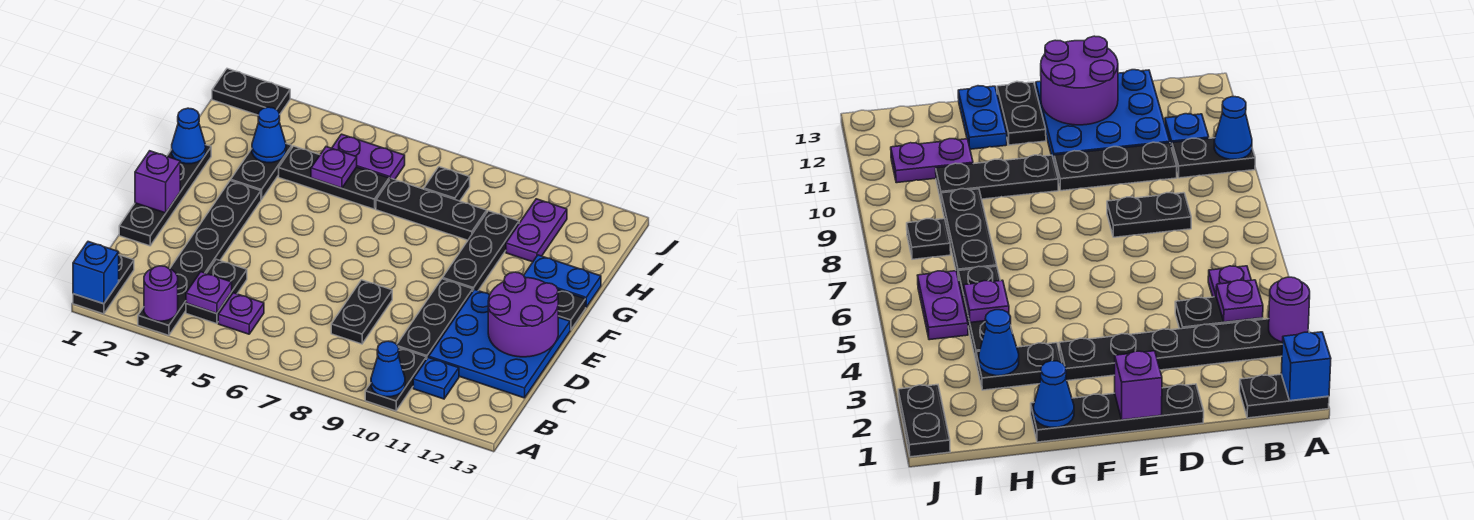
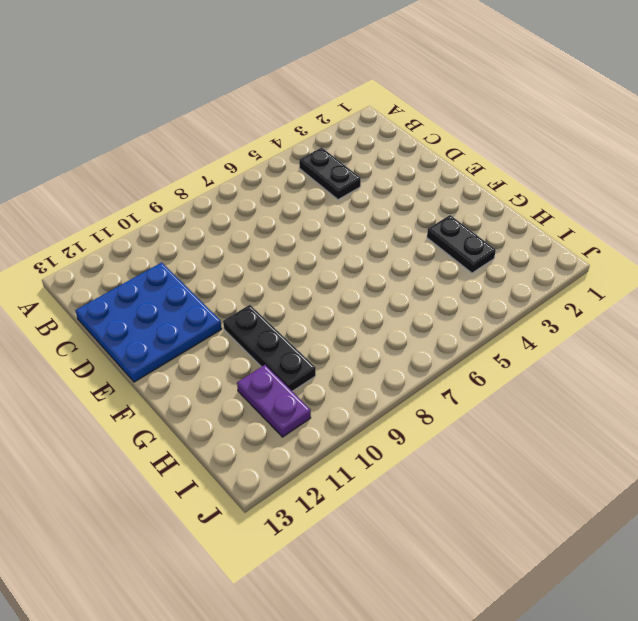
none -> black 1x2 plate [73,255,134,314]
none -> black 1x6 plate [138,181,261,335]
none -> black 1x2 plate [365,348,426,411]

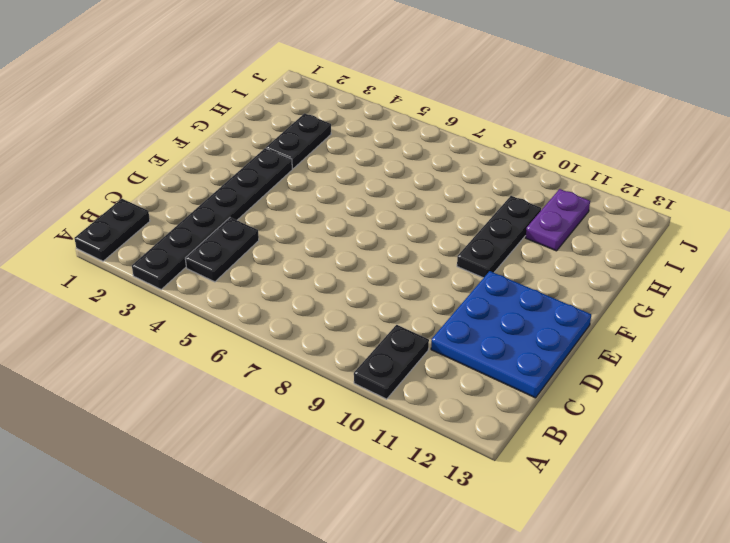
none -> purple 1x1 plate [218,293,264,334]
none -> blue 1x1 plate [413,357,459,399]
none -> black 1x2 plate [331,280,392,344]

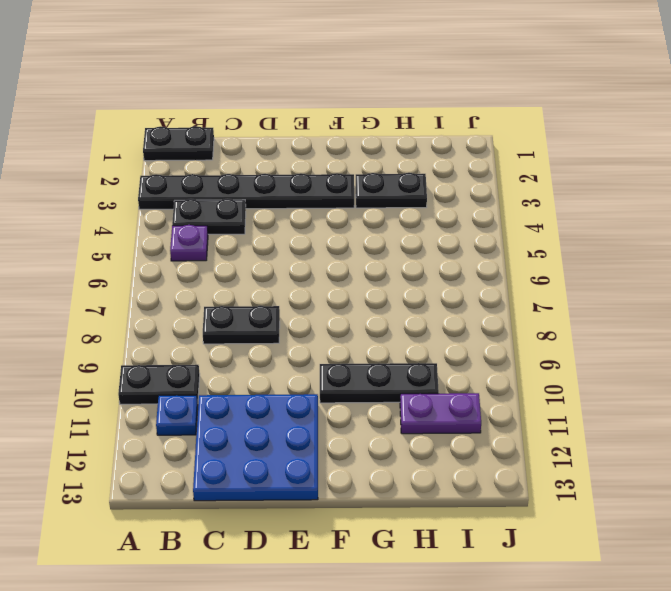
none -> black 1x3 plate [397,279,473,359]
none -> black 1x4 plate [119,145,211,246]
none -> black 1x2 plate [558,290,586,330]

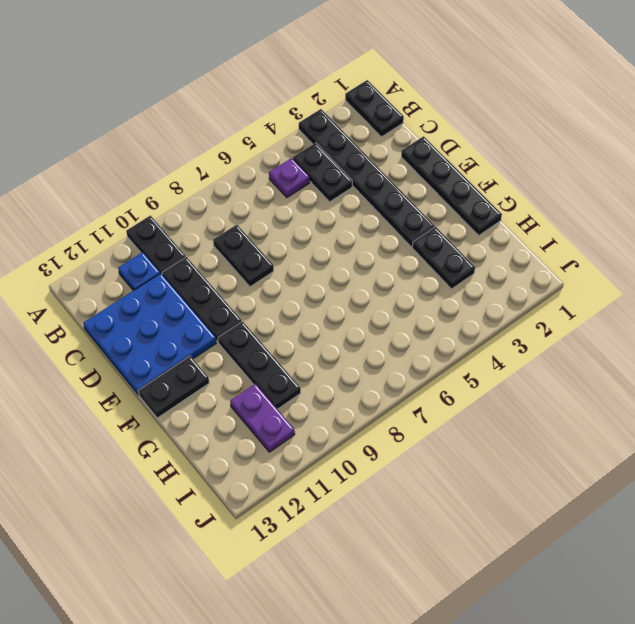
none -> blue 1x2 plate [524,255,601,307]
none -> black 1x3 plate [279,146,389,209]
none -> black 1x3 plate [376,179,487,240]

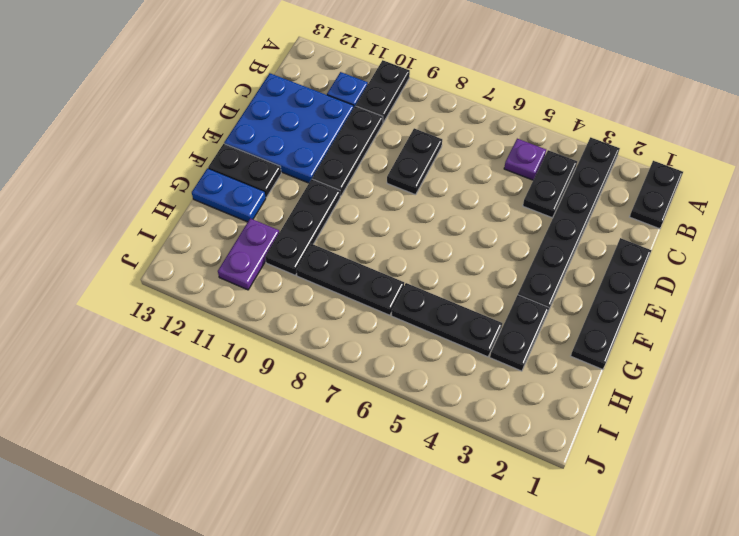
none -> purple 1x2 plate [332,134,405,180]
none -> black 1x1 plate [424,167,470,201]
none -> black 1x2 plate [212,69,290,115]

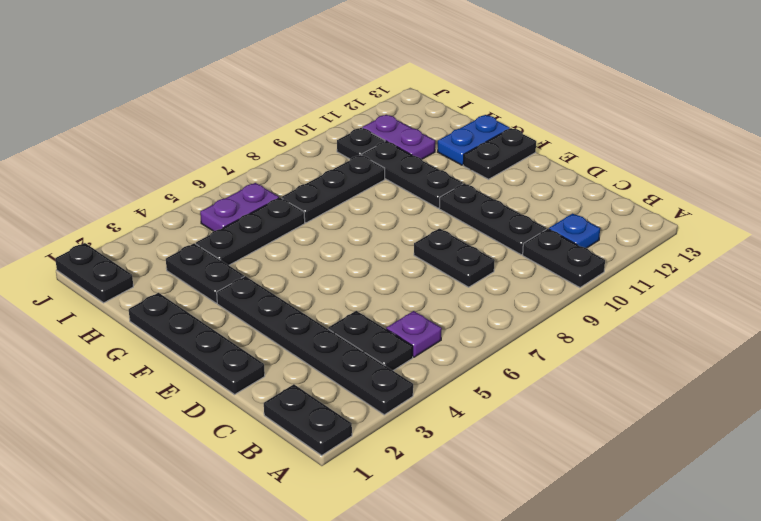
black 1x2 plate [55,243,133,303] -> black 1x2 plate turned to [212,69,290,115]
black 1x1 plate [337,128,385,159] -> black 1x1 plate moved to [424,167,470,201]
none -> blue 3x3 plate [429,290,570,398]
none -> blue 1x1 brick [73,242,119,304]
none -> purple 1x1 round brick [144,266,178,321]

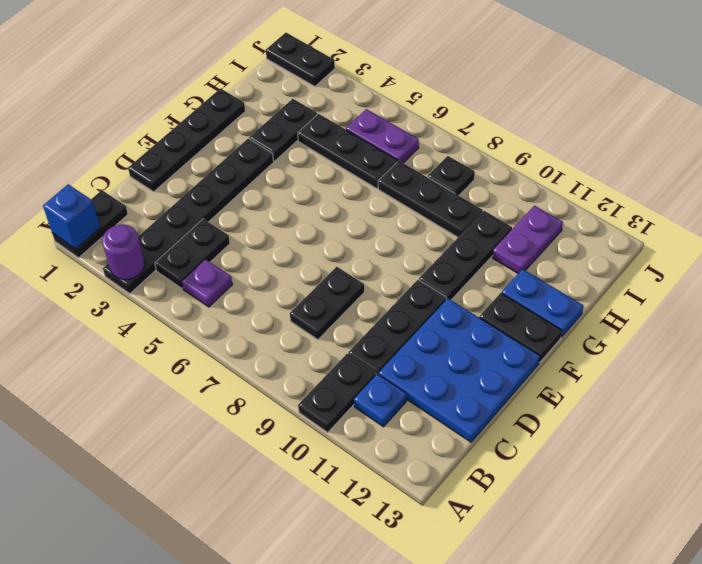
none -> blue 1x1 cone [371,341,405,397]
none -> purple 1x1 plate [186,272,232,313]
none -> purple 2x2 round brick [488,272,558,357]

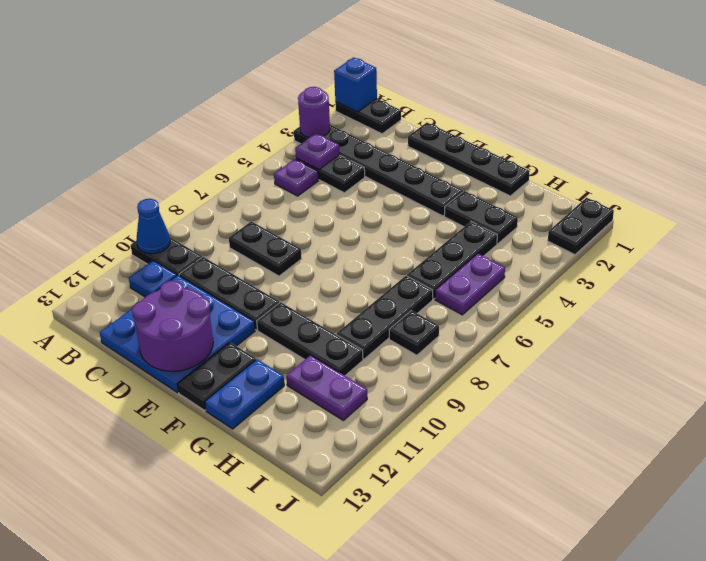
none -> purple 1x1 brick [135,151,180,213]
none -> blue 1x1 cone [172,108,206,164]
none -> blue 1x1 cone [252,107,286,163]

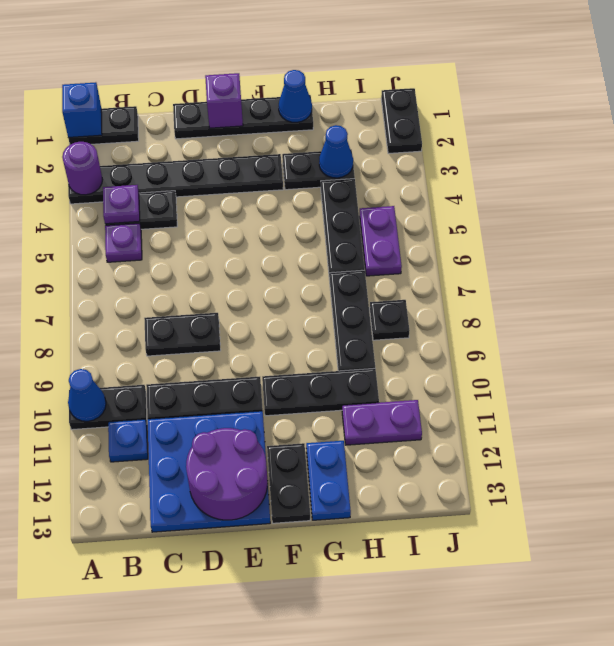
none -> purple 1x1 plate [311,147,357,188]

